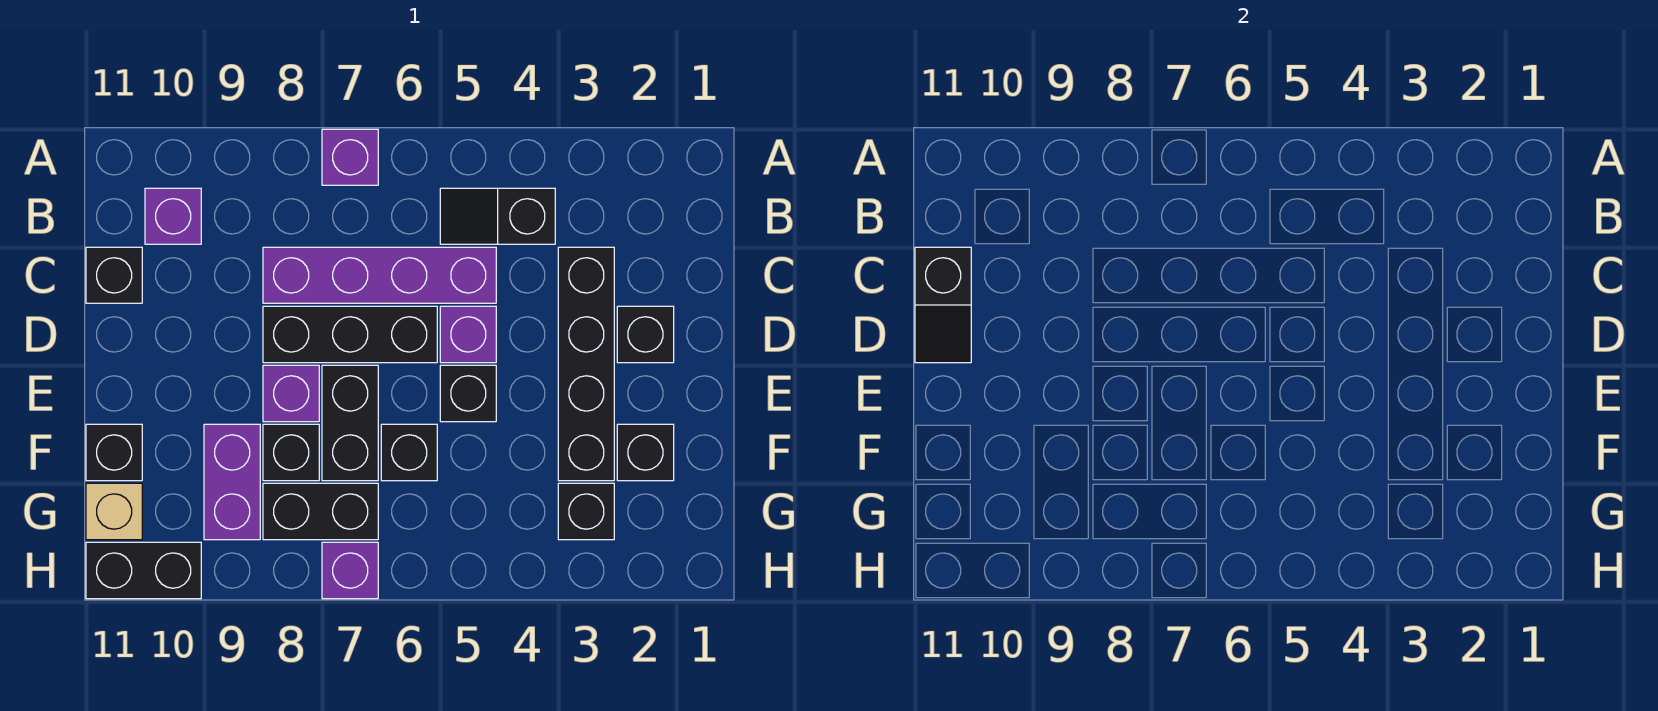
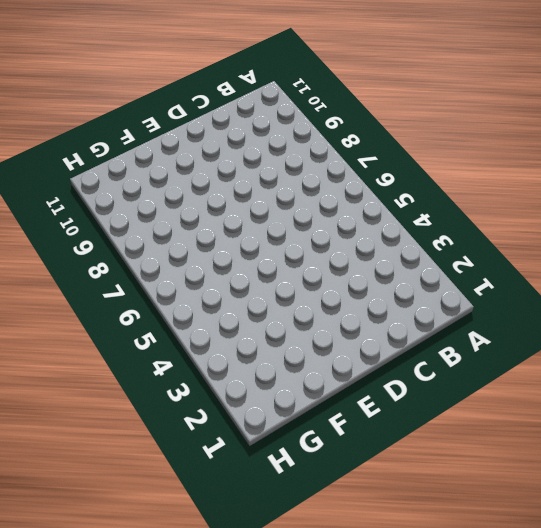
none -> purple 1x1 brick [322,129,378,185]
none -> black 1x2 slope [440,188,555,244]
none -> purple 1x1 brick [145,188,201,244]

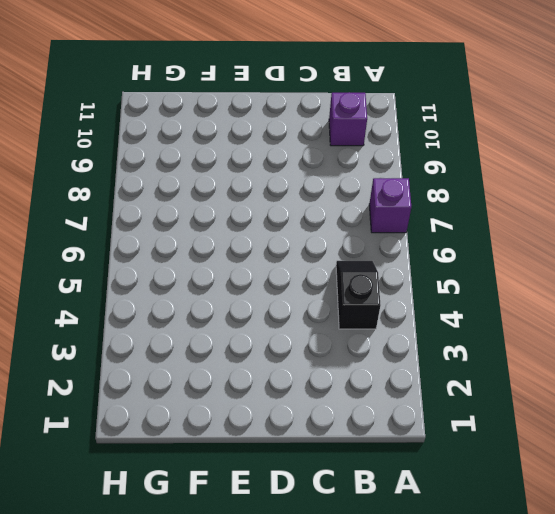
none -> black 1x4 brick [558,247,614,481]
none -> purple 1x4 brick [263,247,496,303]
none -> black 1x1 brick [86,247,142,303]

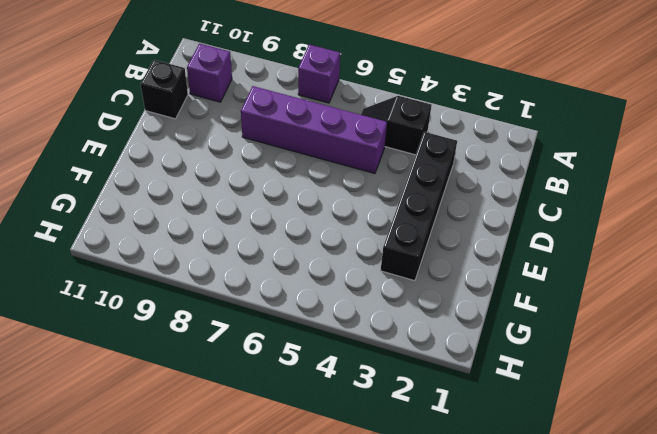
none -> black 1x1 brick [617,306,674,363]
none -> purple 1x1 brick [440,306,496,363]
none -> black 1x3 brick [263,306,437,363]

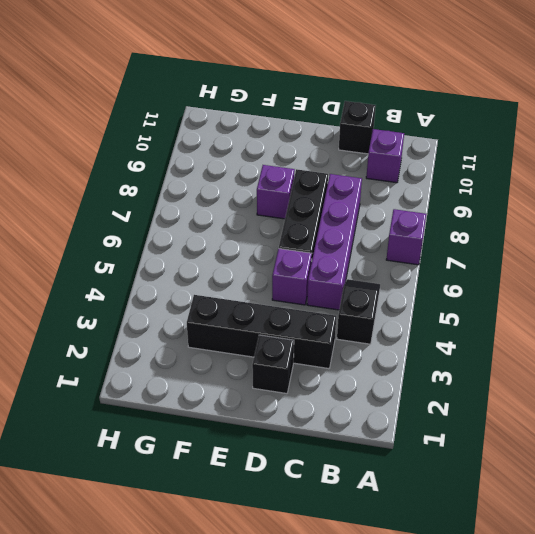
none -> black 1x1 brick [440,365,496,422]
none -> black 1x2 brick [322,365,378,481]
none -> black 1x1 brick [617,424,674,481]

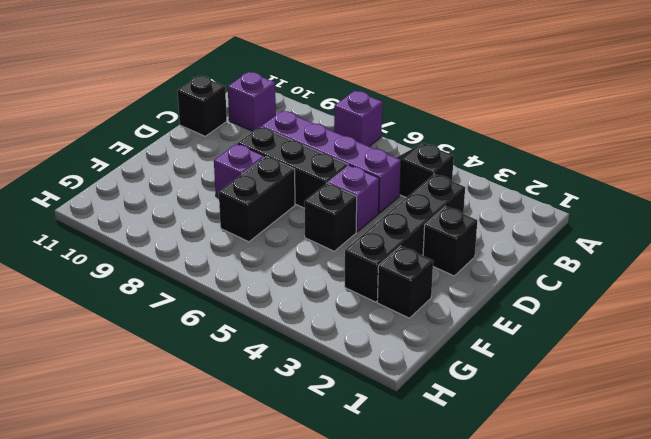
none -> black 1x1 brick [381,424,437,481]
none -> black 1x1 brick [263,424,319,481]
none -> purple 1x2 brick [204,424,260,540]

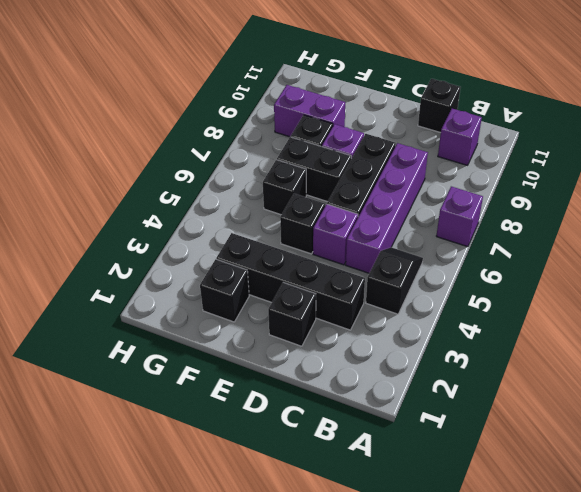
none -> black 1x1 brick [86,424,142,481]
none -> black 1x1 brick [558,483,614,540]
none -> black 1x2 brick [263,483,378,540]

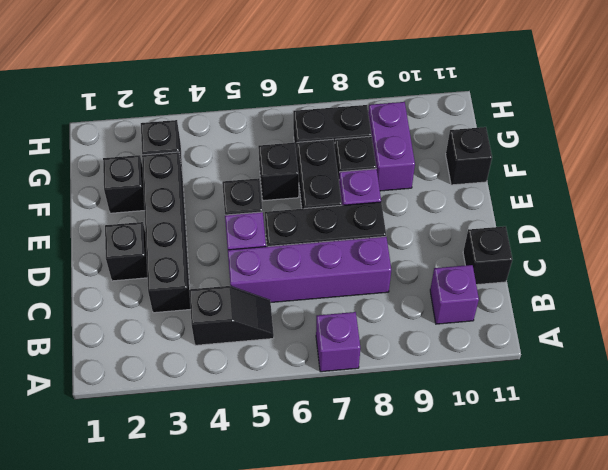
none -> tan 1x1 brick [86,483,142,540]
none -> purple 1x1 brick [322,542,378,599]
none -> black 1x2 brick [86,542,201,599]

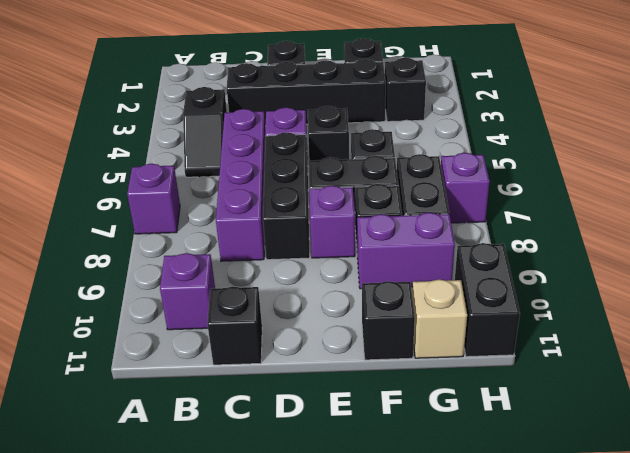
none -> black 1x2 slope [915,247,971,363]

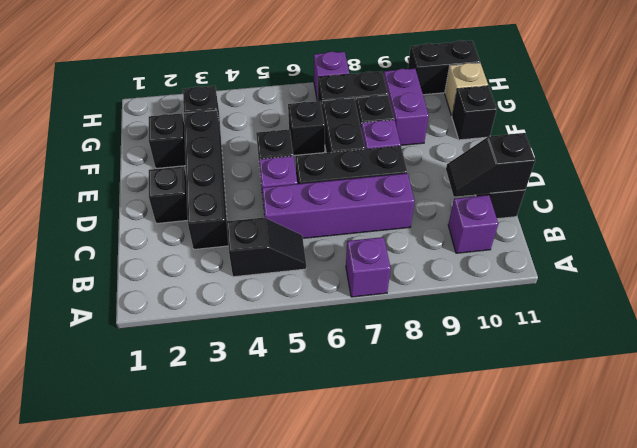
black 1x2 slope [446,133,535,197] -> black 1x2 slope turned to [915,247,971,363]

